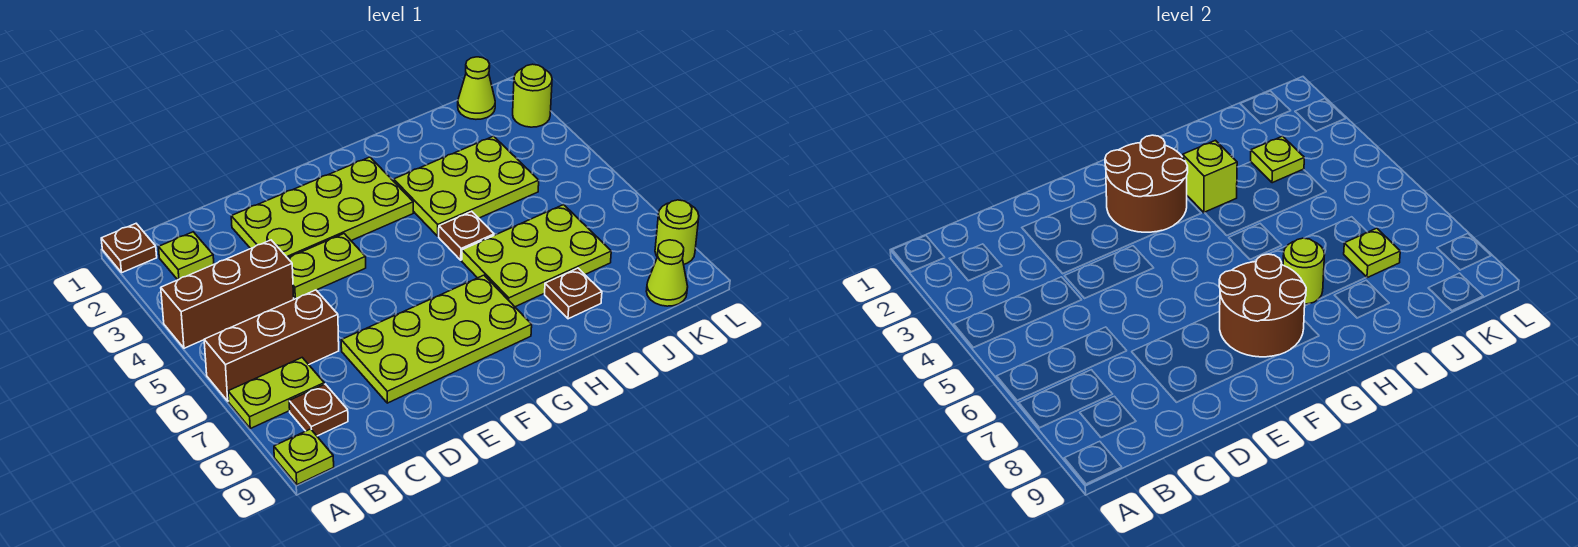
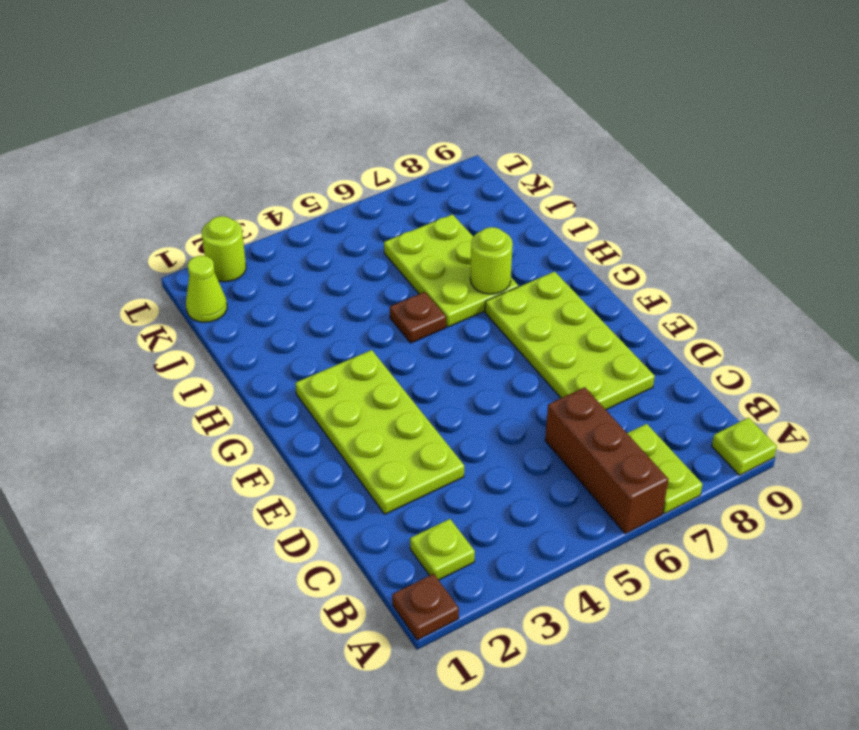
none -> brown 1x3 brick [161,240,294,348]
none -> brown 1x1 plate [289,384,348,436]
none -> lime 1x2 plate [288,234,366,299]

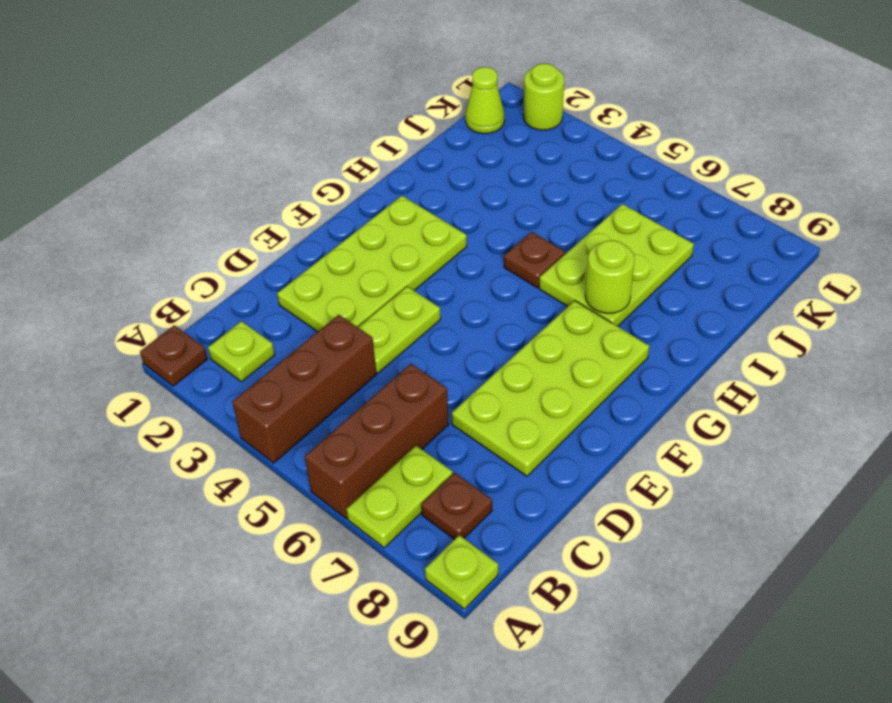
none -> lime 2x3 plate [394,136,539,236]
none -> brown 1x1 plate [545,268,602,319]
none -> lime 1x1 cone [646,240,688,306]

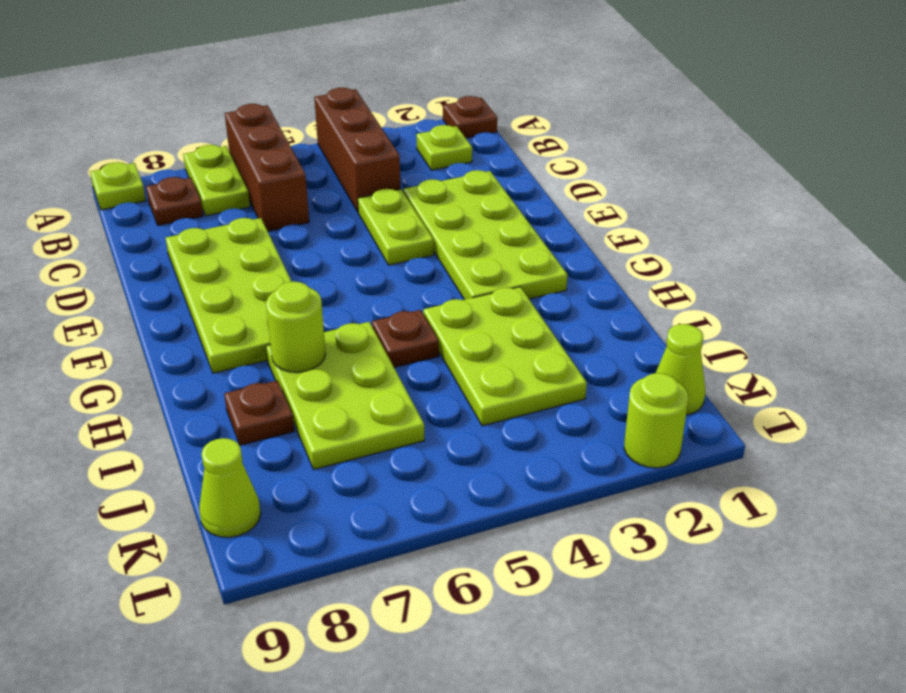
none -> lime 1x1 round brick [655,200,699,264]
none -> brown 2x2 round brick [1105,135,1188,232]
none -> brown 2x2 round brick [1219,254,1306,357]

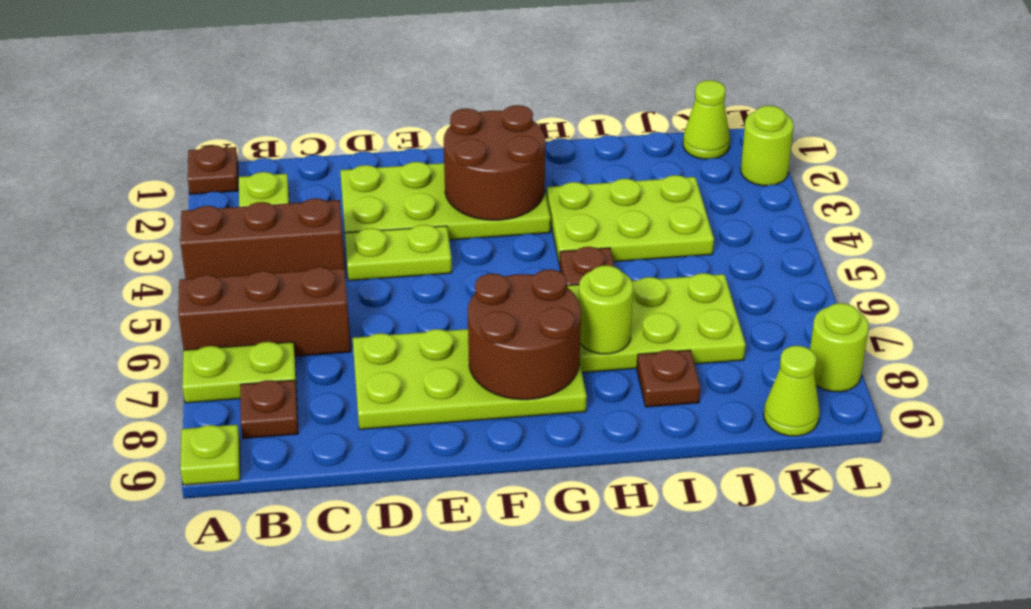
none -> lime 1x1 brick [1183,140,1237,213]
none -> lime 1x1 plate [1251,136,1304,183]
none -> lime 1x1 plate [1344,228,1400,278]

